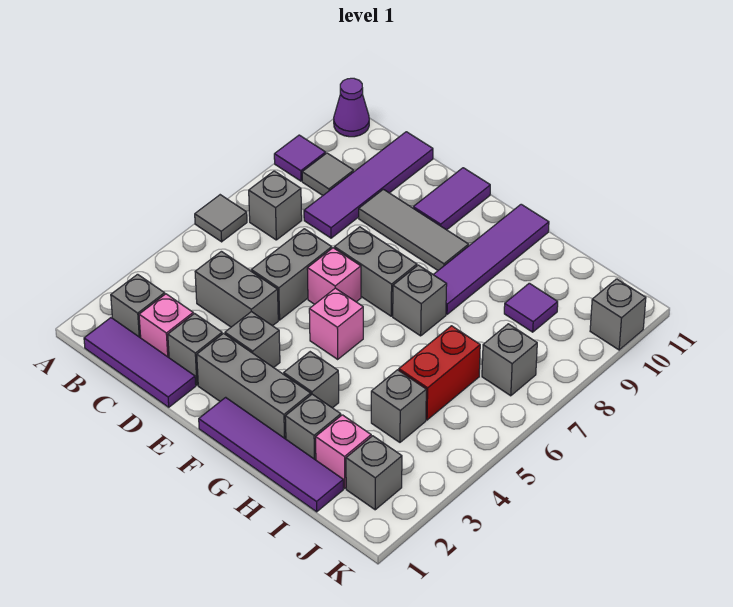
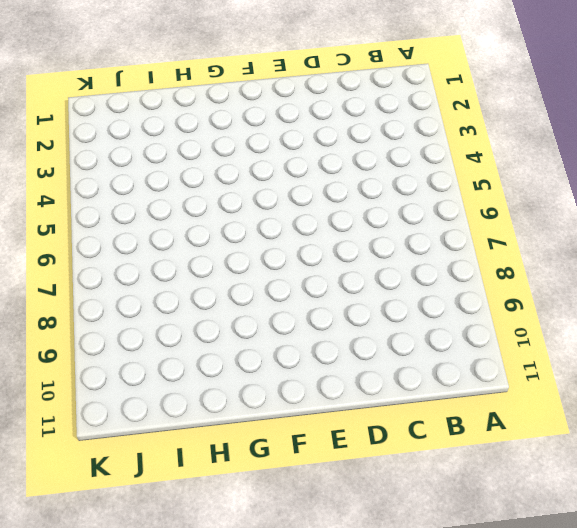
none -> grey 1x1 tile [195,195,247,242]
none -> purple 1x1 tile [274,135,326,181]
none -> purple 1x1 cone [334,78,369,137]
none -> purple 1x3 tile [84,318,196,407]

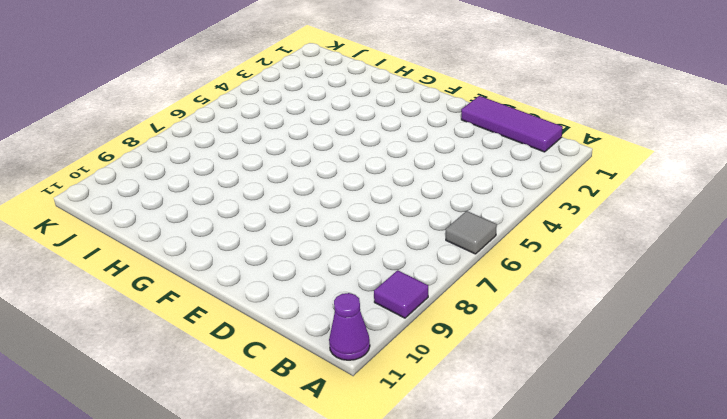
none -> grey 1x1 brick [111,274,165,338]
none -> grey 1x1 brick [249,171,302,240]
none -> grey 1x1 tile [302,153,354,195]
none -> pink 1x1 brick [139,294,193,357]

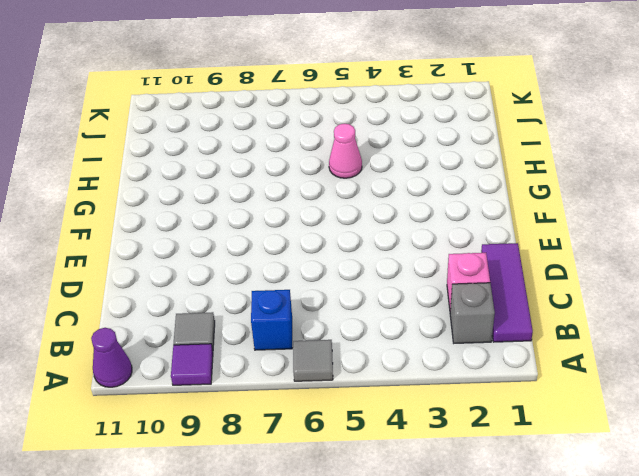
blue 1x1 brick [251,290,292,350] -> grey 1x1 brick [249,171,302,240]
pink 1x1 cone [329,124,362,178] -> none
none -> grey 1x2 brick [195,251,278,327]
none -> purple 1x4 tile [304,132,433,238]
none -> grey 1x1 brick [168,314,222,385]
none -> grey 1x2 brick [251,229,332,320]

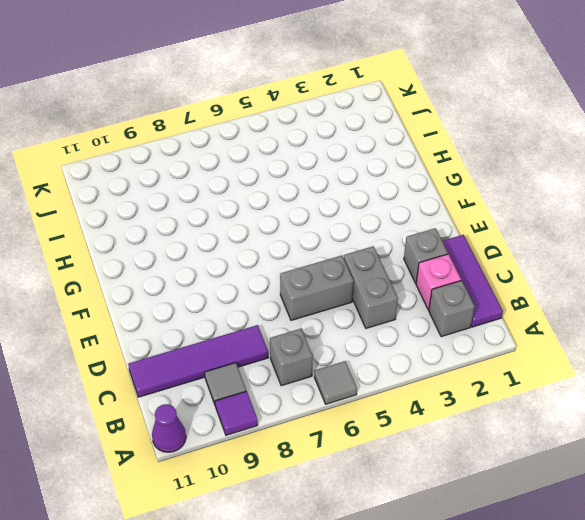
none -> grey 1x3 tile [359,189,469,270]
none -> grey 1x3 brick [197,333,311,439]
none -> grey 1x1 brick [225,312,280,368]
none -> pink 1x1 brick [307,248,361,304]

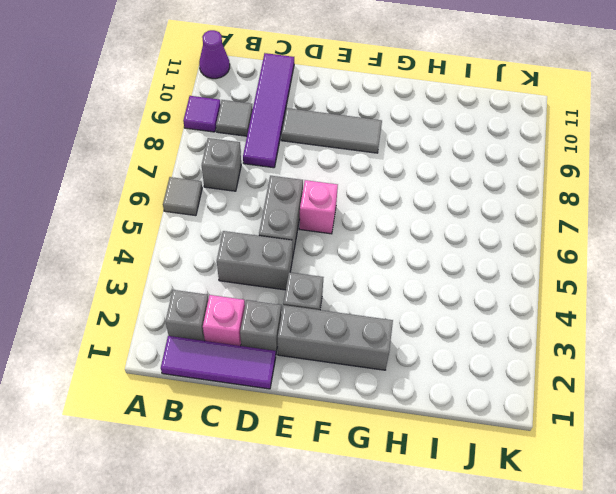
none -> grey 1x2 brick [334,227,417,316]
none -> purple 1x2 tile [413,168,490,230]
none -> purple 1x4 tile [199,397,343,512]
none -> pink 1x1 brick [309,288,363,359]

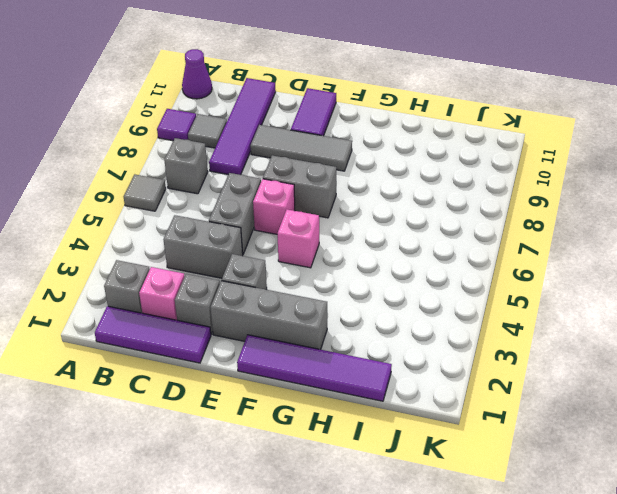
none -> grey 1x1 brick [284,352,339,408]
none -> grey 1x1 brick [393,265,447,336]
none -> purple 1x4 tile [433,204,549,314]
none -> grey 1x1 brick [285,394,341,460]

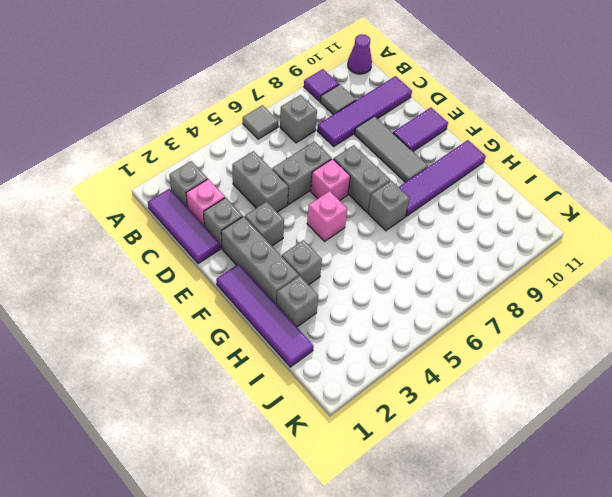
none -> pink 1x1 brick [316,415,371,488]
none -> grey 1x1 brick [371,370,426,442]
none -> red 1x2 brick [399,326,480,420]
none -> purple 1x1 tile [504,283,558,332]

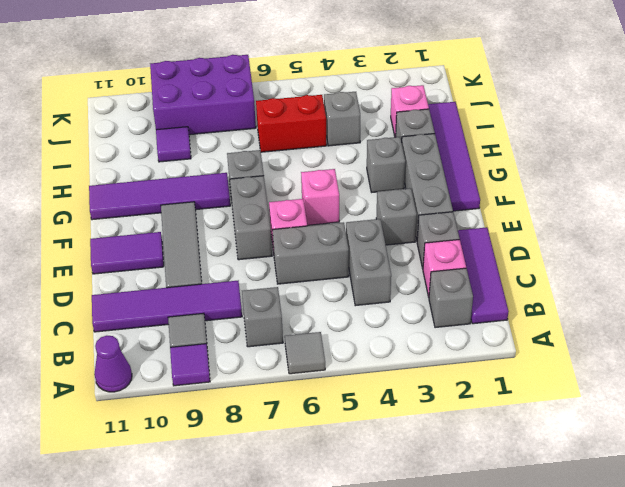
purple 2x3 brick [150,55,256,135] -> grey 1x1 brick [482,324,537,396]
none -> grey 1x1 brick [346,436,402,510]
none -> grey 1x1 brick [590,279,646,350]

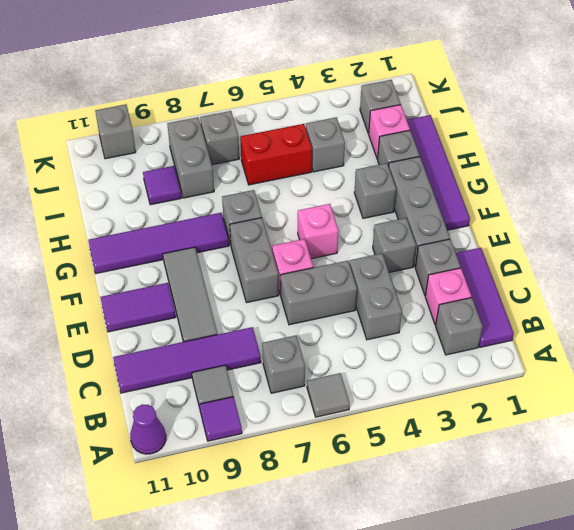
grey 1x2 brick [167,117,214,198] -> none

